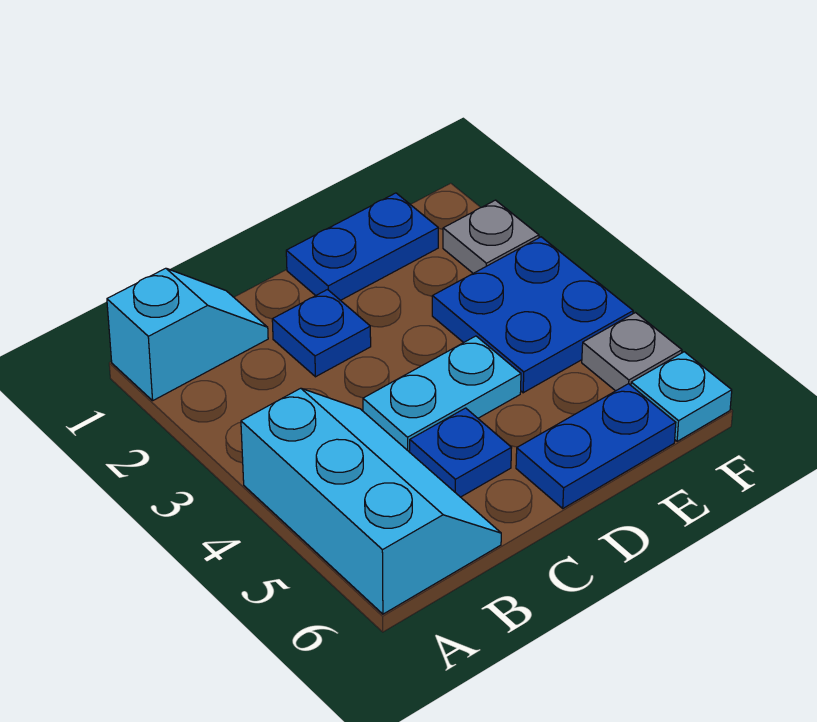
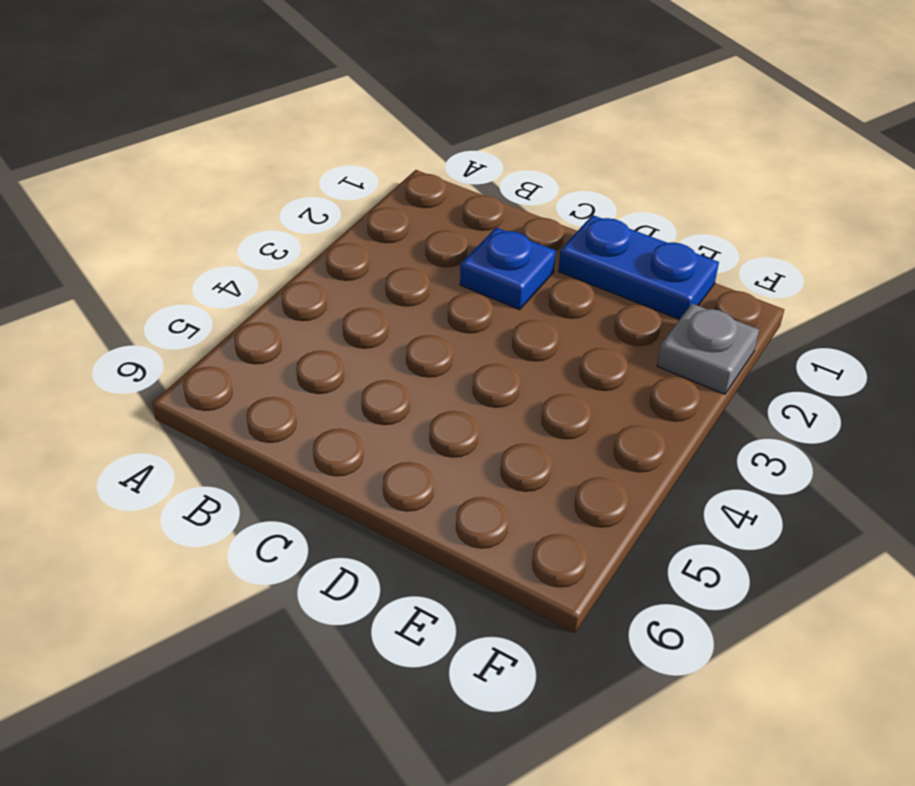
none -> cyan 1x2 slope [107,268,268,401]
none -> cyan 2x3 slope [241,388,501,614]

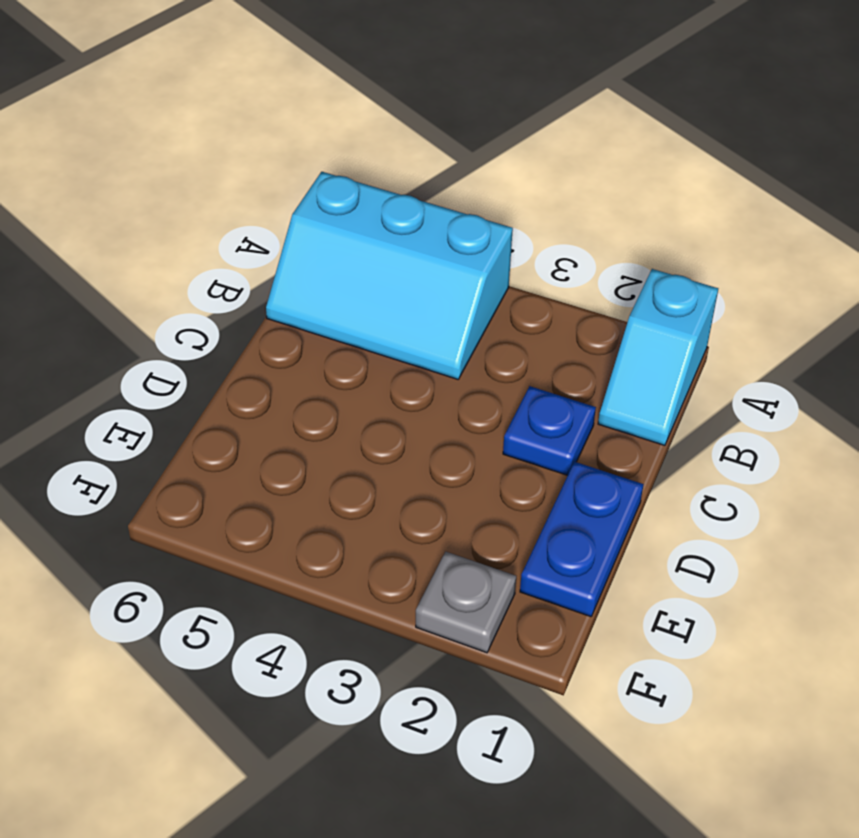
none -> cyan 1x2 plate [363,336,521,452]
none -> blue 1x1 plate [410,408,511,497]

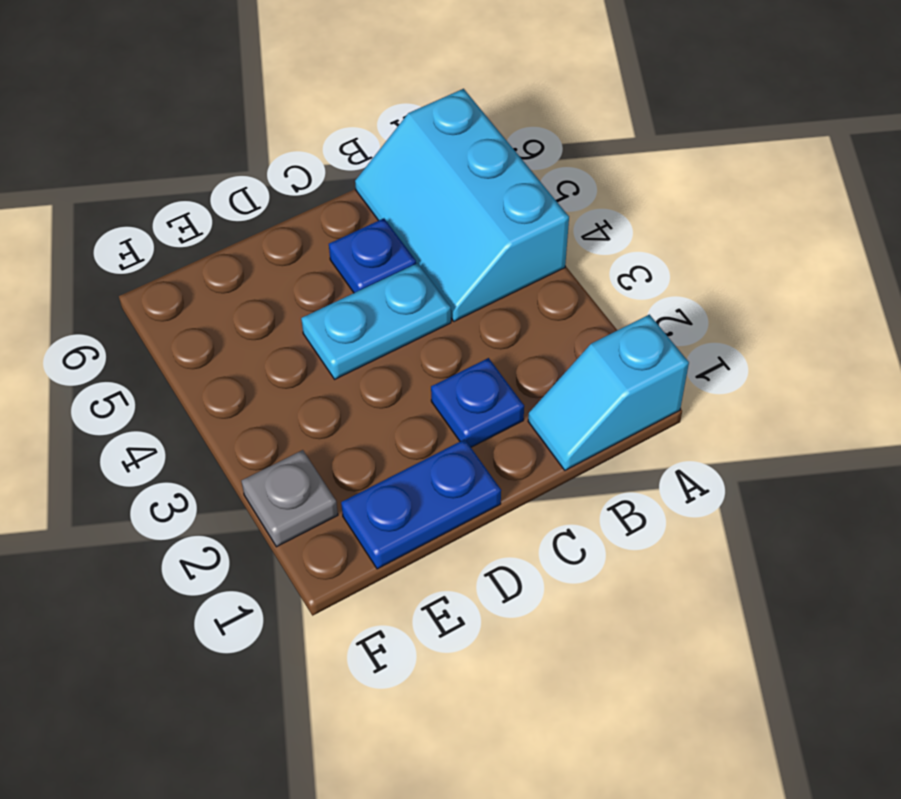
none -> blue 1x2 plate [516,384,676,508]
none -> blue 2x2 plate [432,237,633,393]

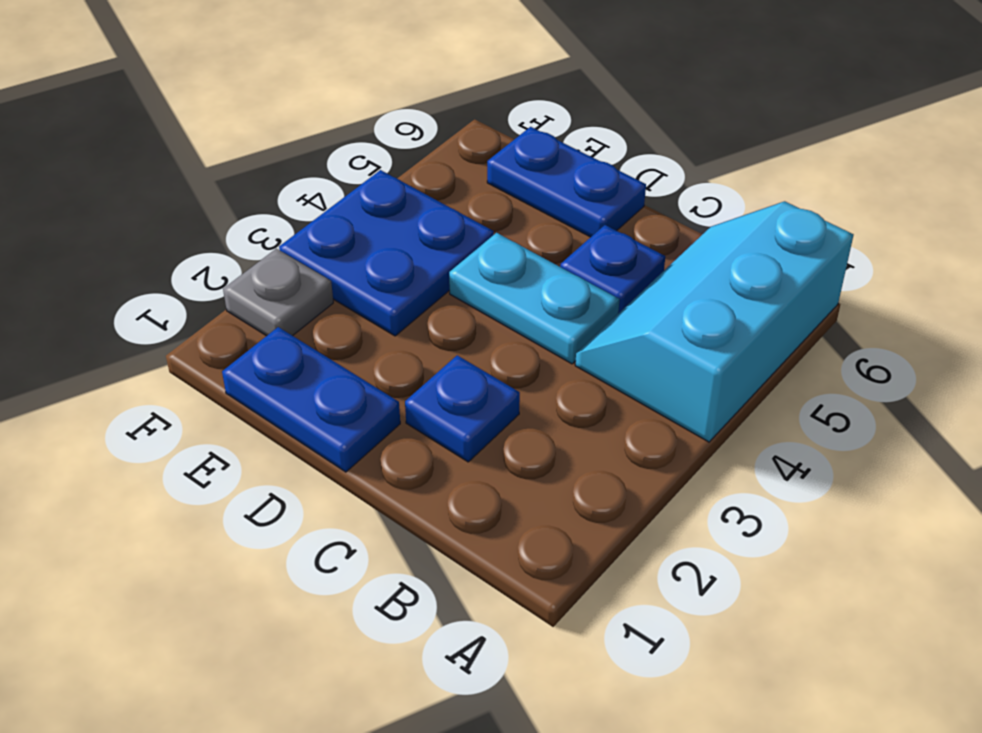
none -> cyan 1x2 slope [107,268,268,401]
none -> grey 1x1 plate [582,313,682,391]

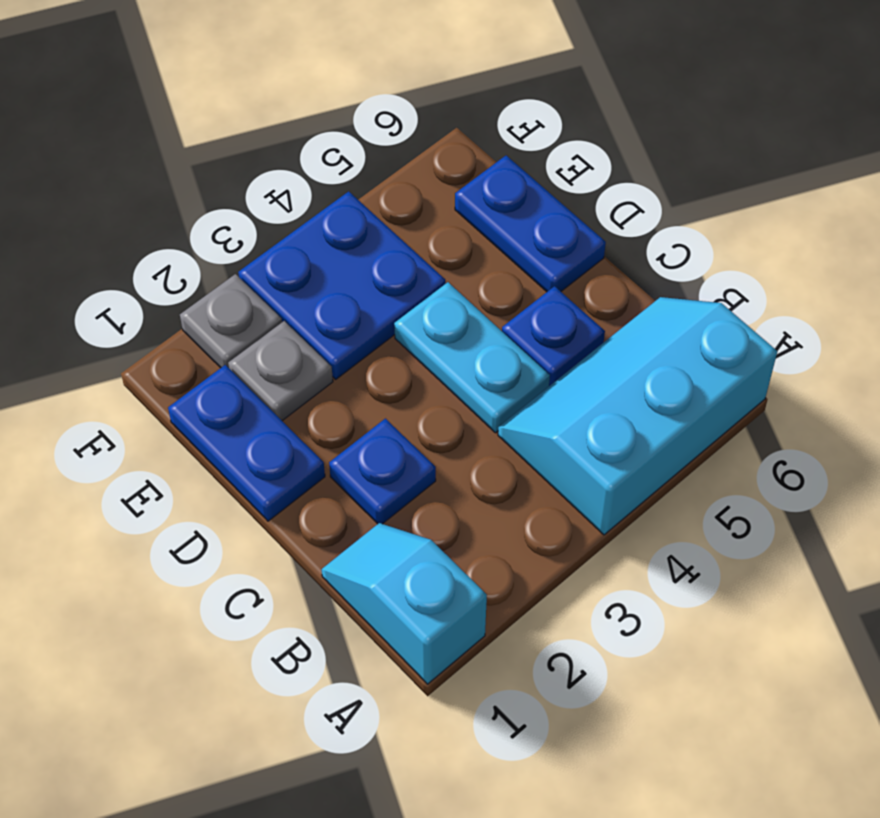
grey 1x1 plate [228,321,333,421] -> grey 1x1 plate moved to [582,313,682,391]
none -> cyan 1x1 plate [631,352,732,441]

